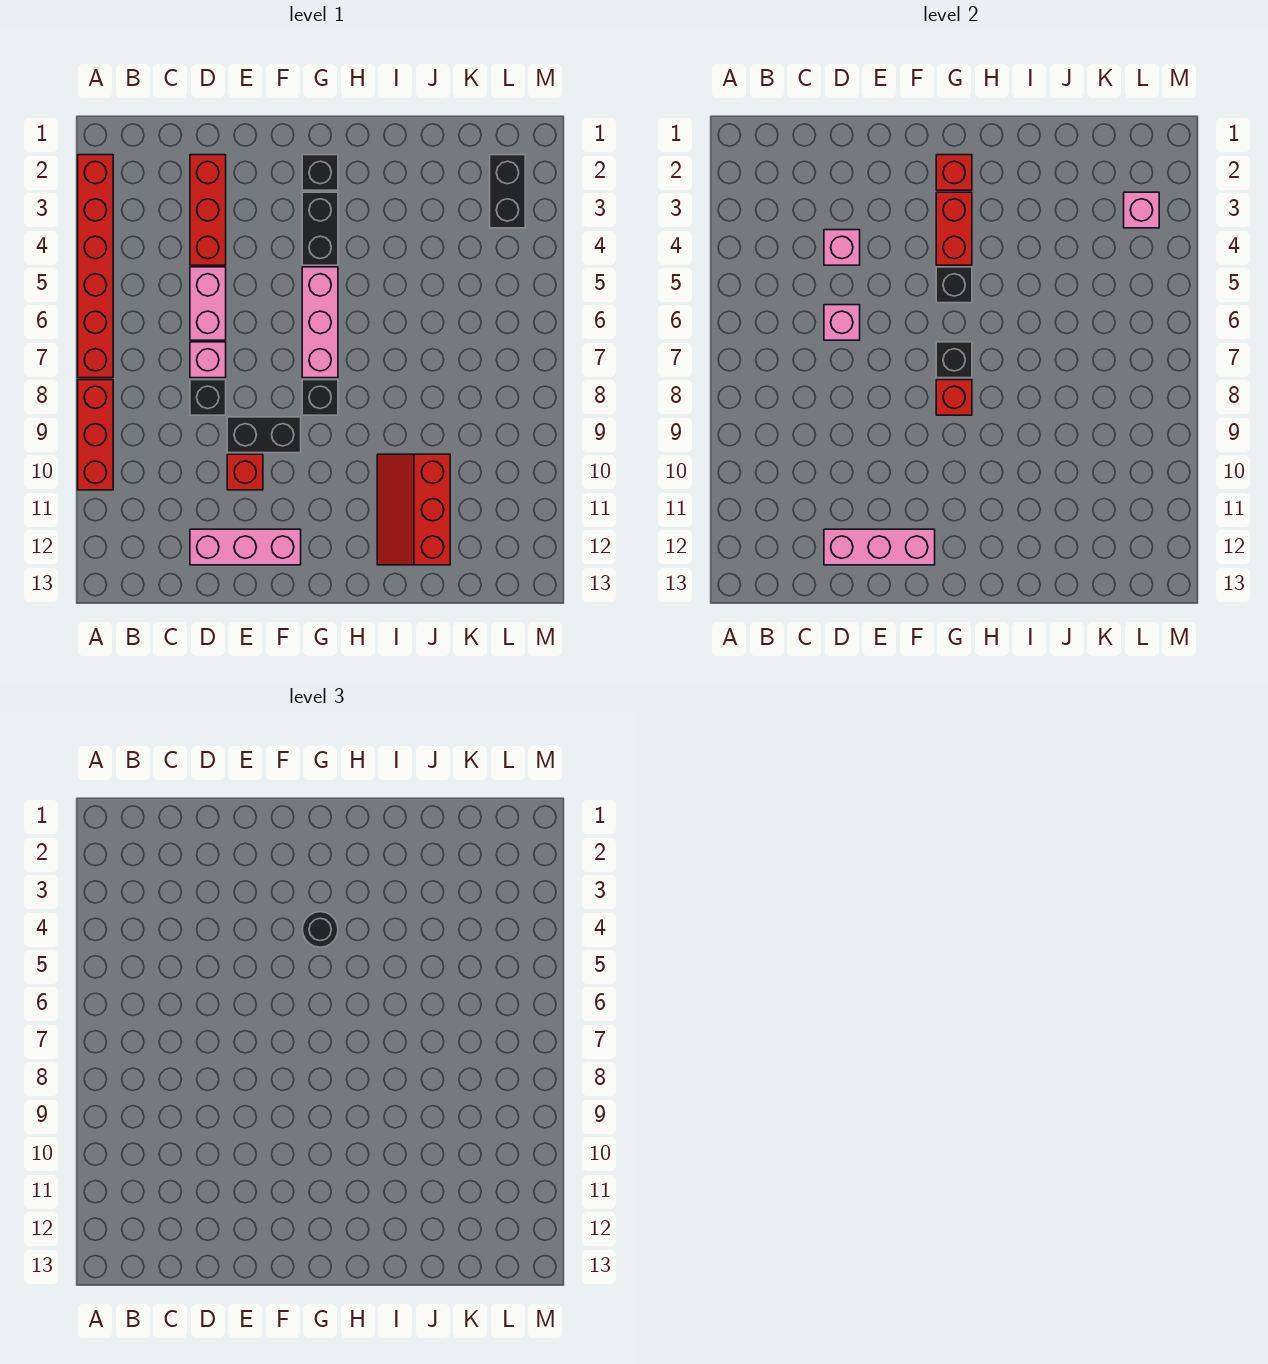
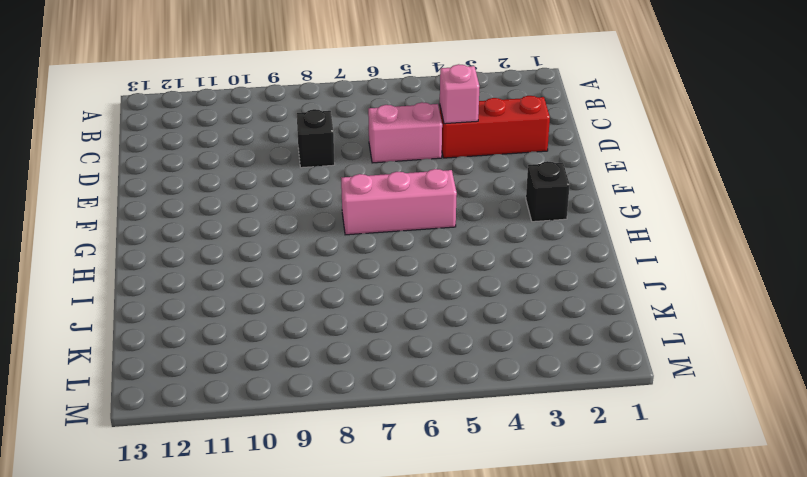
none -> red 1x6 brick [78,155,113,378]
none -> red 1x3 brick [78,380,113,490]
none -> pink 1x1 brick [190,342,226,378]

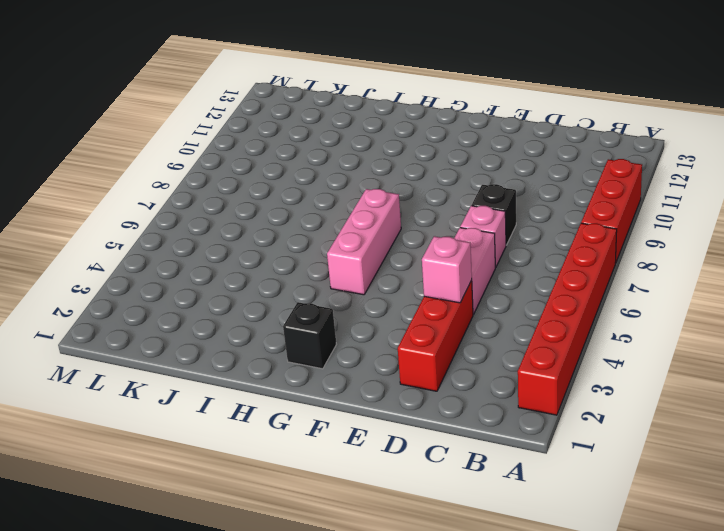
none -> pink 1x3 brick [190,529,301,565]
none -> black 1x2 brick [227,417,301,453]
none -> red 1x1 brick [227,454,263,490]

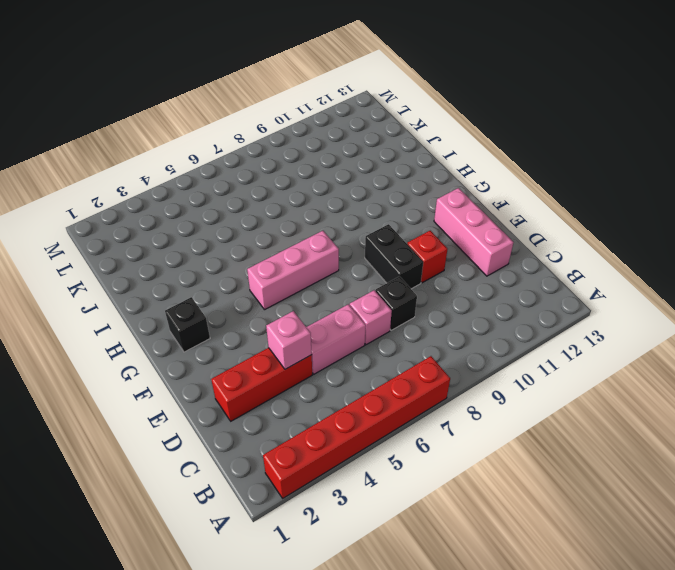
none -> red 1x3 brick [78,380,113,490]
none -> black 1x2 brick [302,192,338,265]
none -> black 1x1 brick [302,380,338,415]

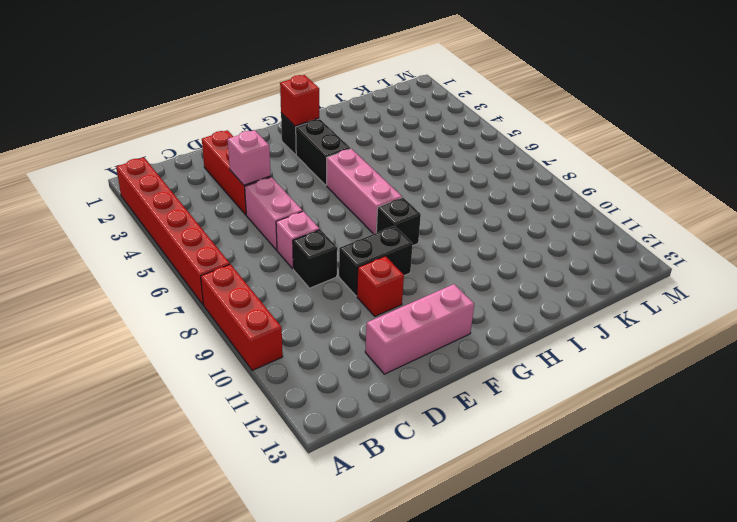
none -> red 2x3 slope [377,454,450,565]
none -> black 1x2 brick [490,155,525,228]
none -> pink 1x1 brick [824,305,860,340]

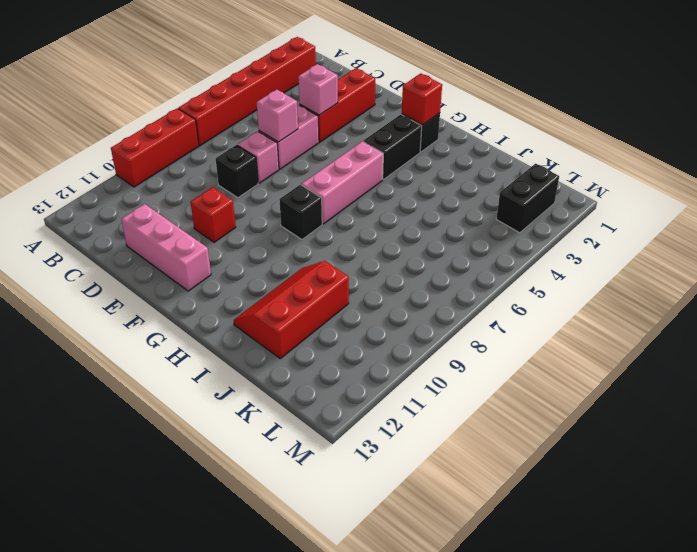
none -> black 1x2 brick [227,417,301,453]
none -> pink 1x3 brick [824,529,935,565]
none -> red 1x2 brick [936,192,972,265]

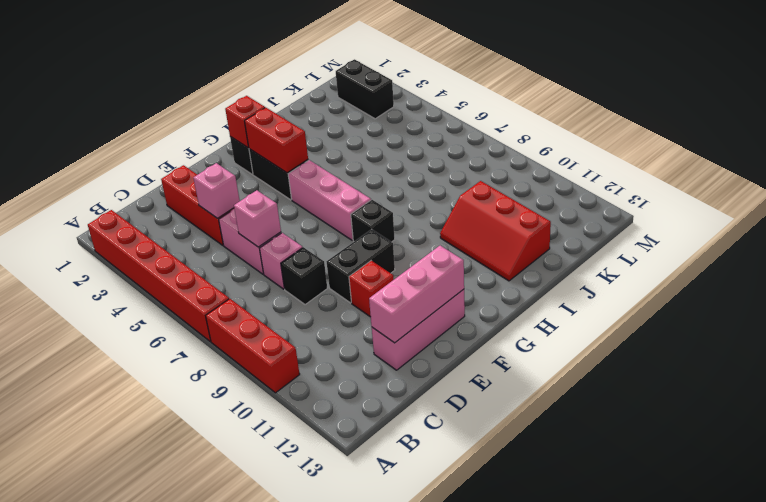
none -> black 1x1 brick [936,267,972,303]
none -> black 1x1 brick [936,342,972,378]
none -> red 1x1 brick [936,380,972,415]

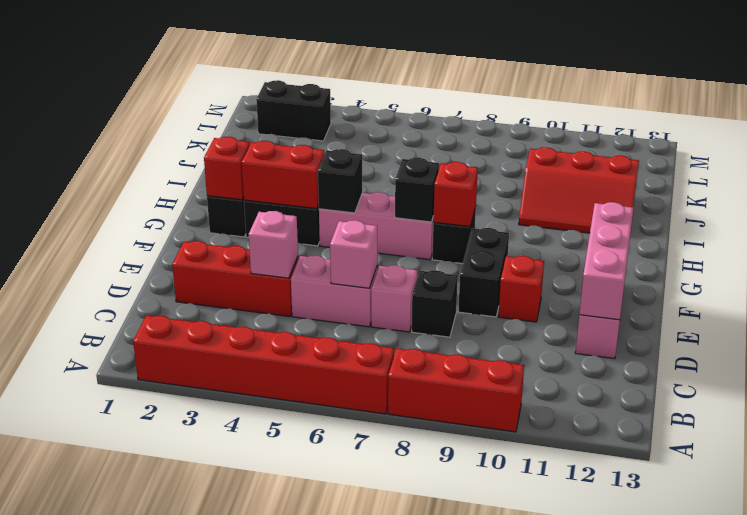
none -> pink 1x1 brick [1124,192,1159,228]
none -> black 1x1 round brick [302,912,338,947]

